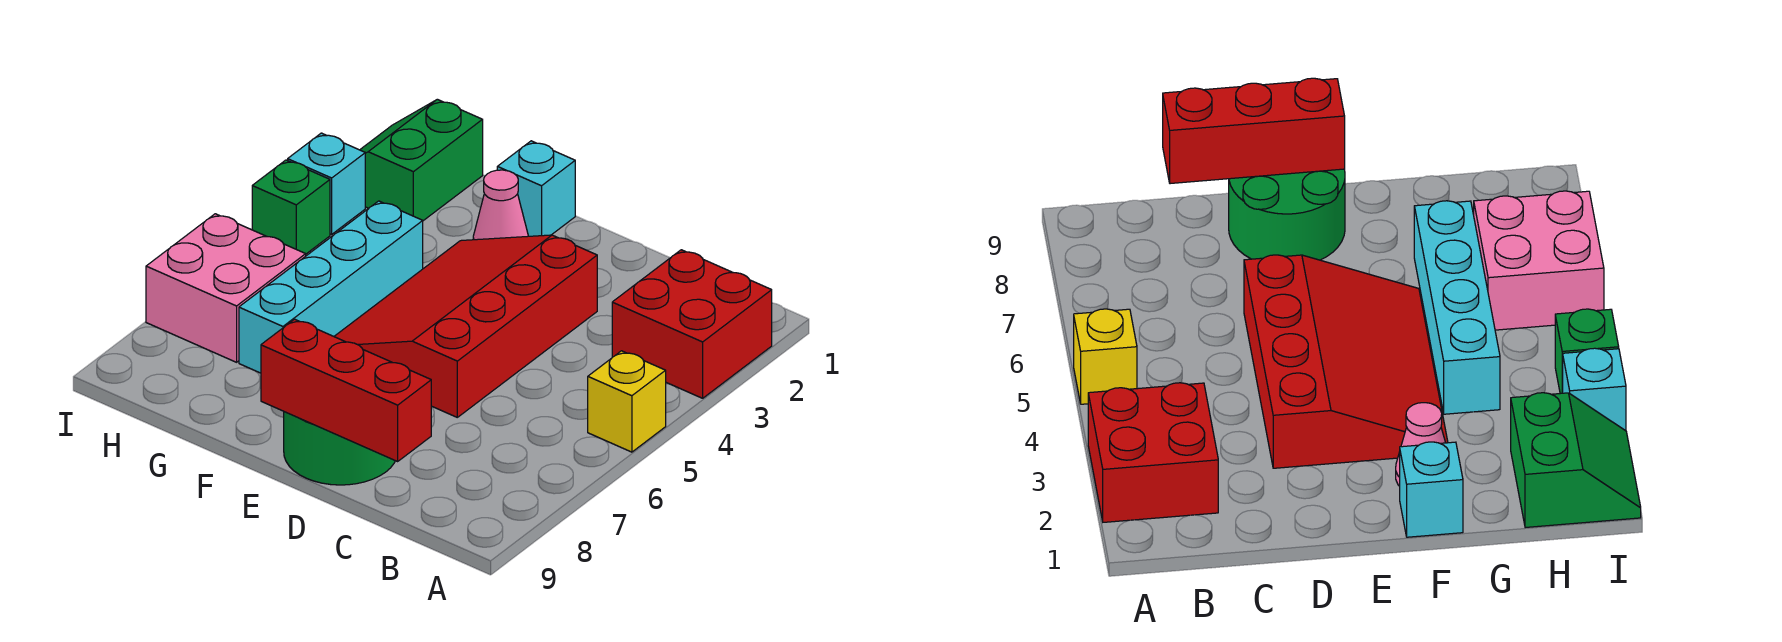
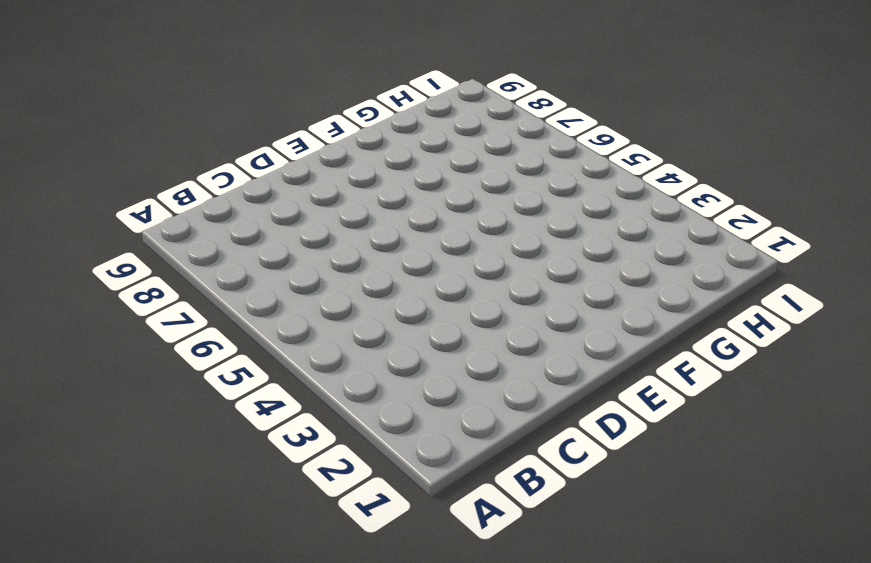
none -> red 2x2 brick [612,250,772,398]
none -> yellow 1x1 brick [588,351,666,452]
none -> red 3x4 slope [334,235,597,417]

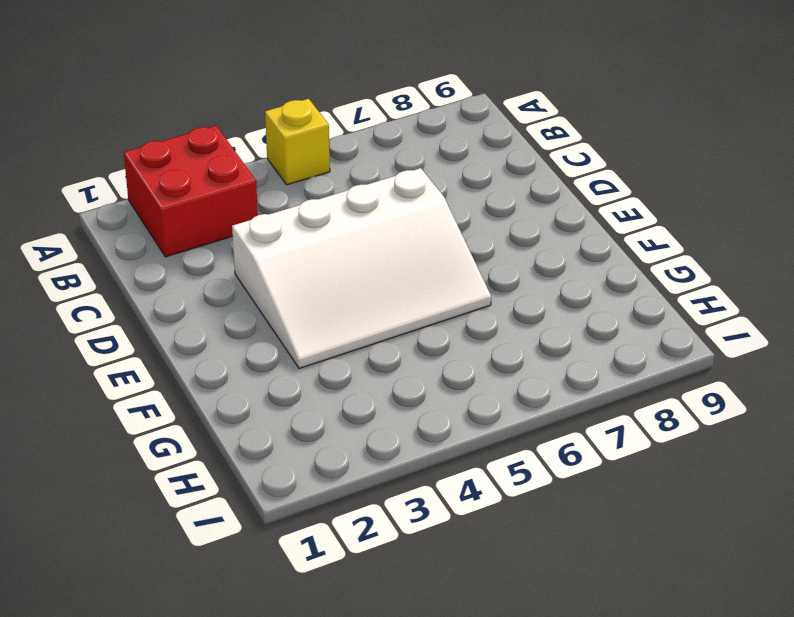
white 3x4 slope [232,168,491,368] -> red 3x4 slope [334,235,597,417]
none -> green 2x2 round brick [284,412,395,485]
none -> cyan 1x1 brick [497,141,575,236]
none -> pink 1x1 cone [473,170,528,240]

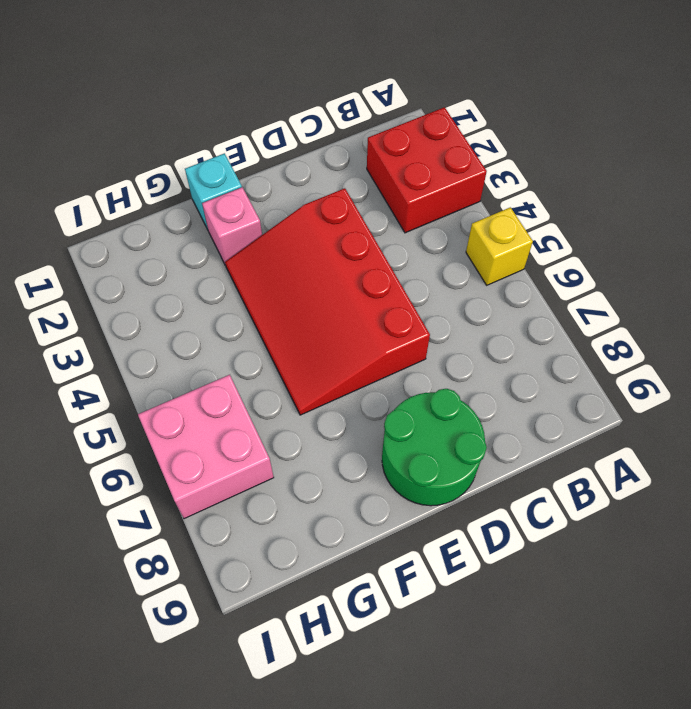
pink 1x1 brick [202,187,262,265] -> pink 1x1 cone [473,170,528,240]
none -> cyan 1x4 brick [239,201,423,373]
none -> green 2x2 slope [360,99,483,221]
none -> cyan 1x1 brick [288,133,365,234]

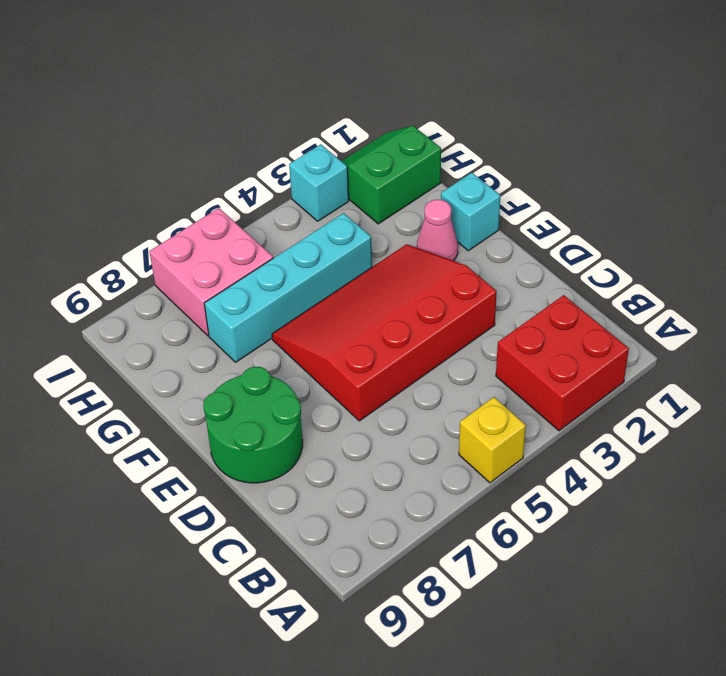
none -> green 1x1 brick [252,160,330,254]
none -> red 1x3 brick [261,319,431,461]

